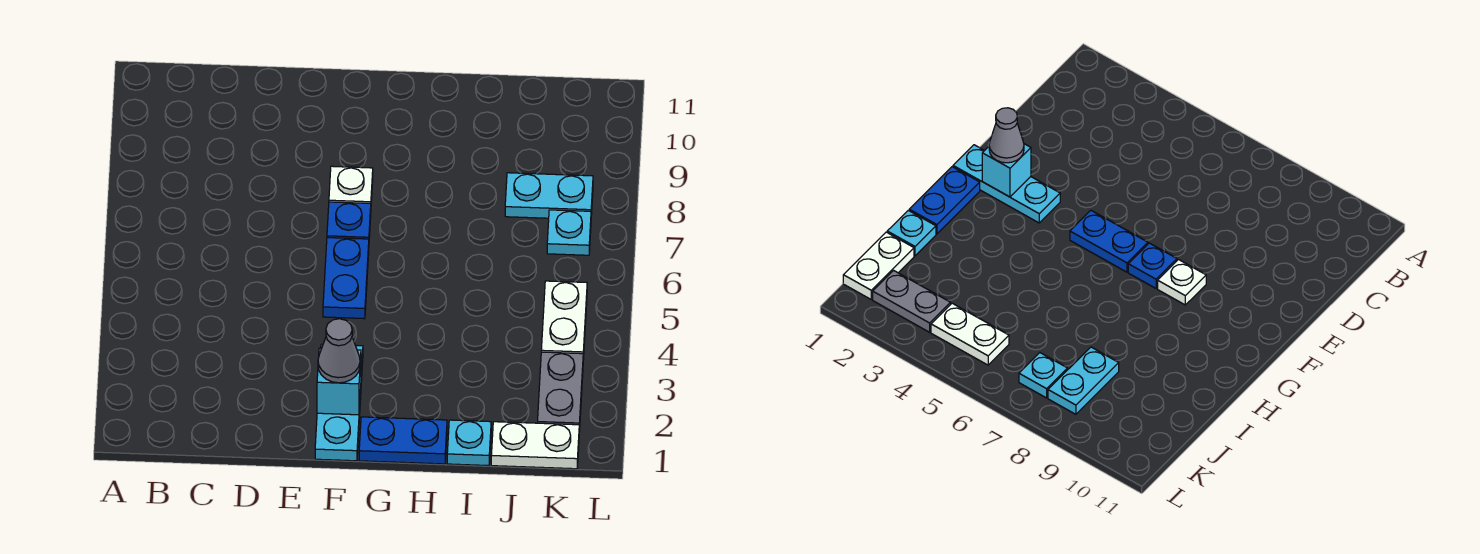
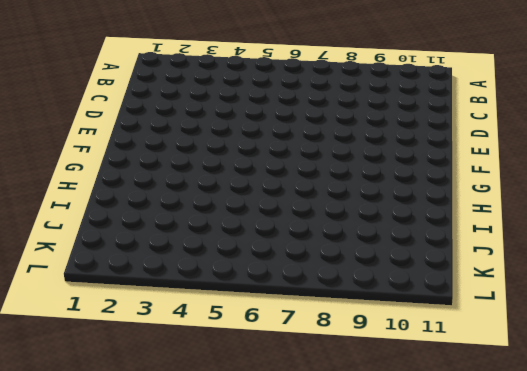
none -> cyan 1x3 plate [315,344,363,461]
none -> blue 1x2 plate [323,238,369,319]
none -> blue 1x1 plate [327,202,371,239]

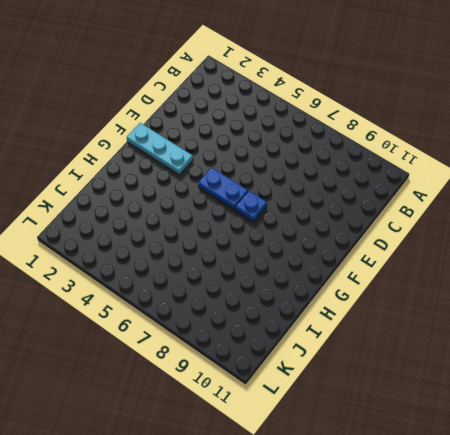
none -> white 1x1 plate [329,166,373,204]
none -> blue 1x2 plate [359,417,447,464]
none -> cyan 1x1 plate [447,420,491,466]

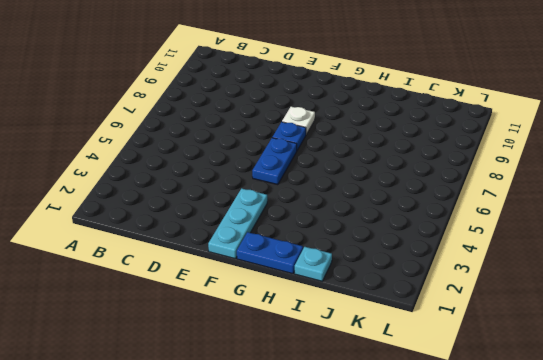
none -> white 1x2 plate [491,422,579,469]
none -> cyan 1x2 plate [505,173,593,218]
none -> grey 1x2 plate [538,352,583,432]

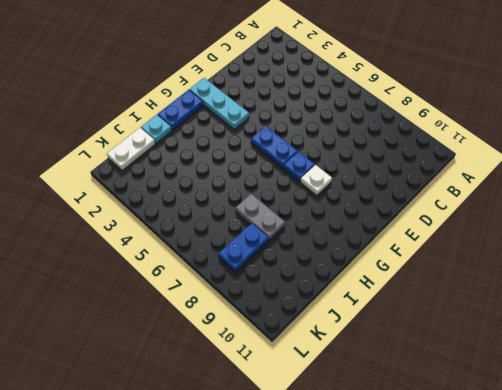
grey 1x2 plate [236,194,285,240] -> grey 1x2 plate moved to [538,352,583,432]
blue 1x2 plate [219,223,268,272] -> cyan 1x2 plate [505,173,593,218]
none -> white 1x2 plate [541,281,587,360]
none -> cyan 1x1 plate [547,210,591,255]
none -> cyan 1x1 brick [317,349,361,415]

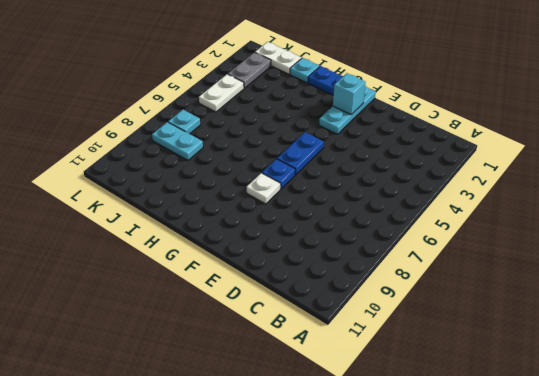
none -> grey 1x1 cone [318,319,360,383]

